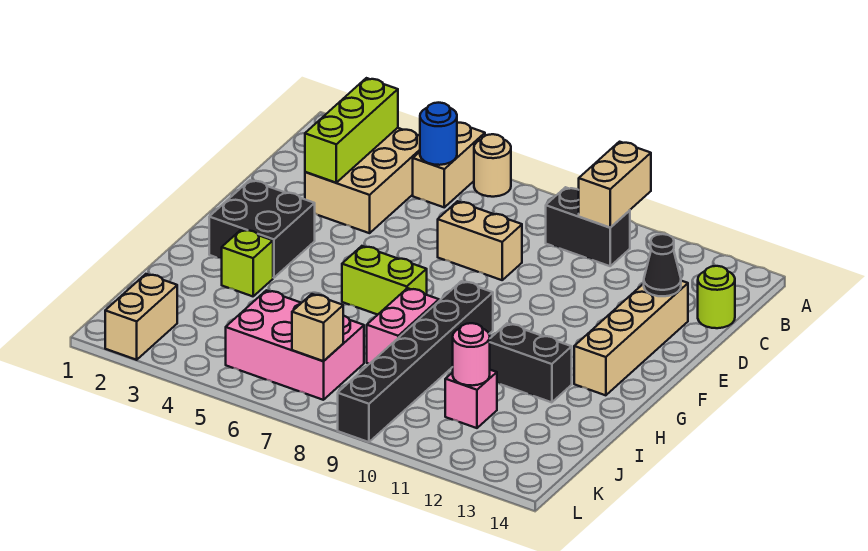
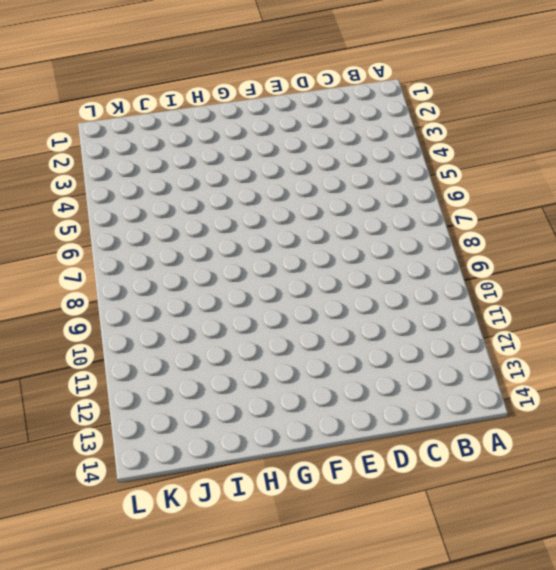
none -> tan 1x2 brick [413,123,485,207]
none -> tan 1x1 round brick [474,134,511,197]
none -> tan 2x3 brick [305,128,420,233]

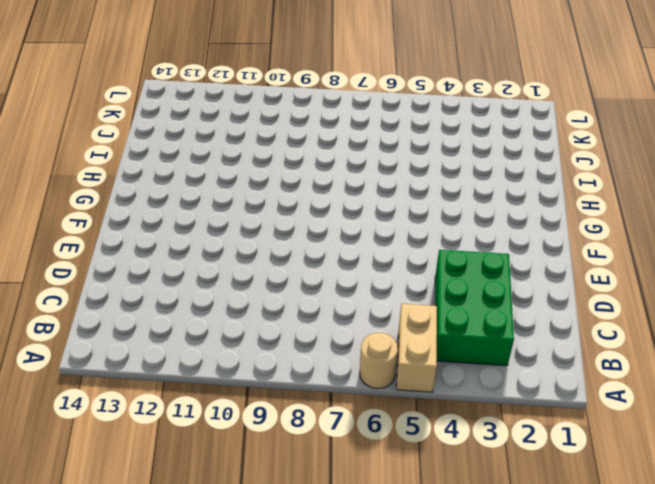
green 2x3 brick [435,250,514,366] -> tan 2x3 brick [305,128,420,233]
none -> black 1x2 brick [546,187,630,266]
none -> lime 1x1 round brick [698,266,735,328]
none -> tan 1x2 brick [438,201,522,280]

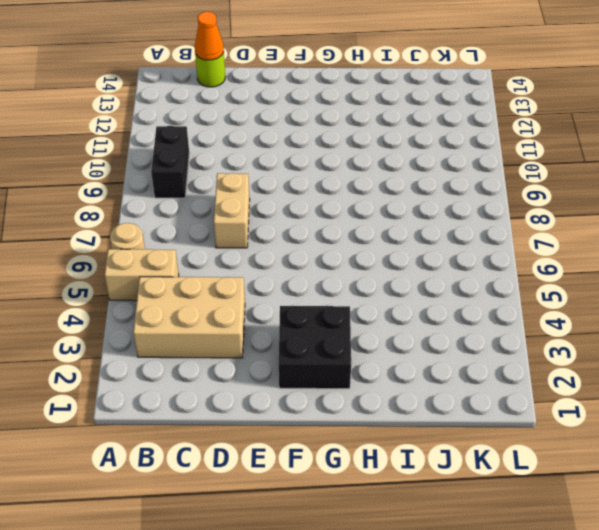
orange 1x1 cone [195,12,224,60] -> none
none -> tan 1x4 brick [574,281,688,395]
none -> lime 1x2 brick [342,246,427,315]
none -> black 1x6 brick [338,281,493,442]

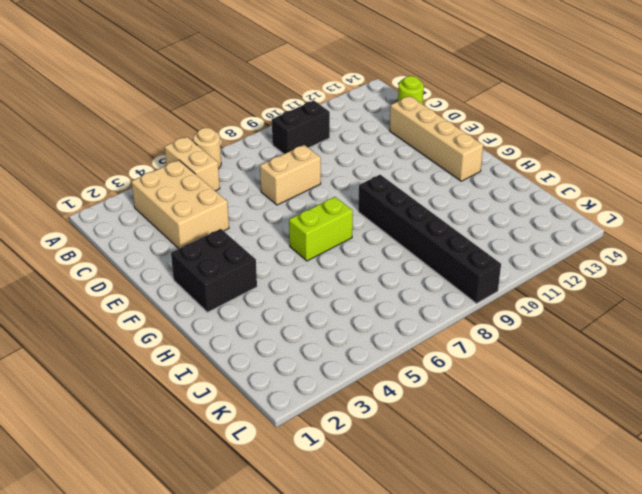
none -> lime 1x1 brick [222,229,273,296]
none -> pink 1x2 brick [367,288,439,364]
none -> black 1x2 brick [490,324,572,402]

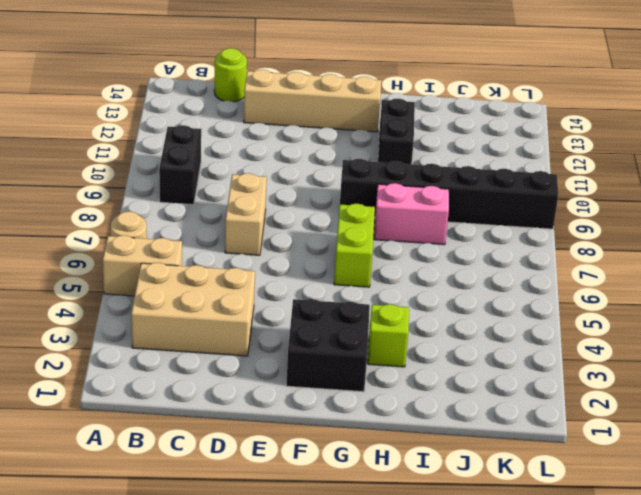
none -> pink 2x3 brick [226,290,364,400]
none -> pink 1x1 brick [445,370,497,428]
none -> tan 1x2 brick [105,274,177,360]

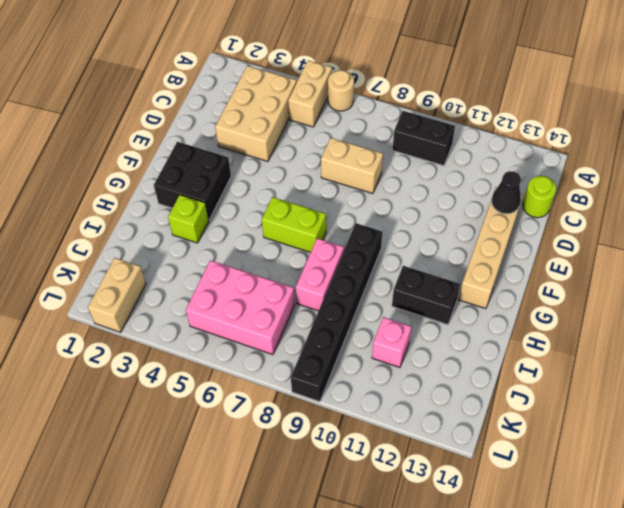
none -> tan 1x2 brick [579,142,651,228]
none -> lime 1x3 brick [305,78,398,183]
none -> blue 1x1 round brick [420,103,457,165]

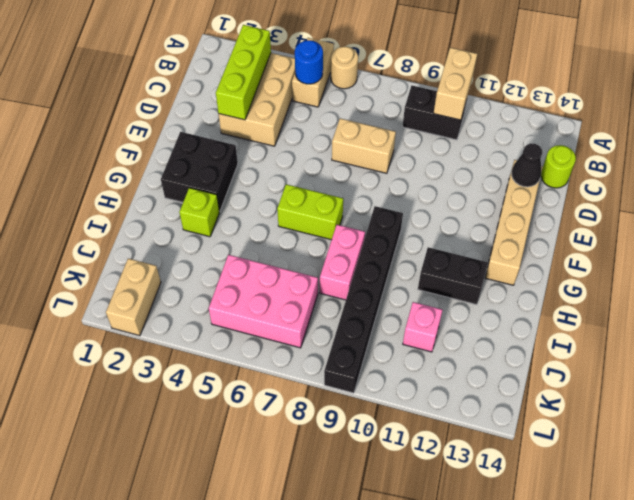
none -> pink 1x1 round brick [453,323,490,386]
none -> tan 1x1 brick [292,294,343,361]

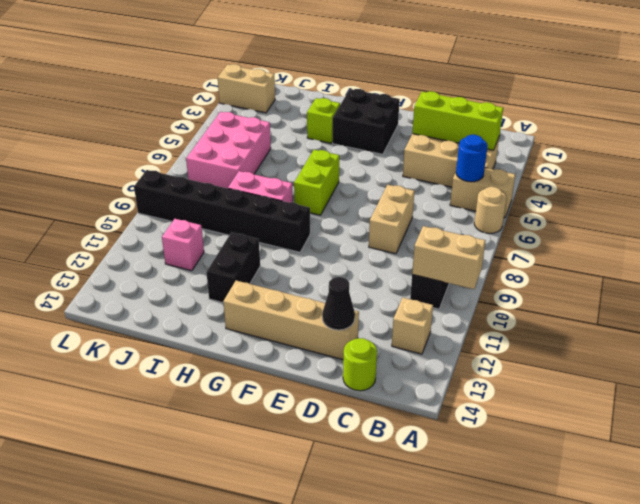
tan 1x1 brick [392,298,433,354] -> tan 1x1 brick moved to [292,294,343,361]
none -> pink 1x1 round brick [453,323,490,386]

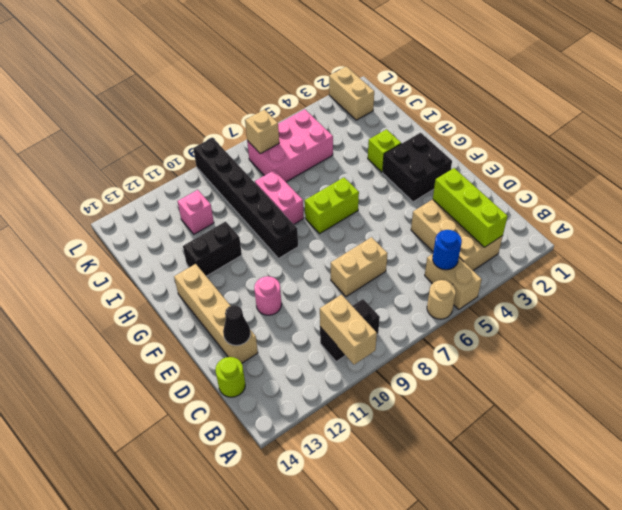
pink 1x1 round brick [254,276,282,315] -> pink 1x1 round brick moved to [453,323,490,386]

